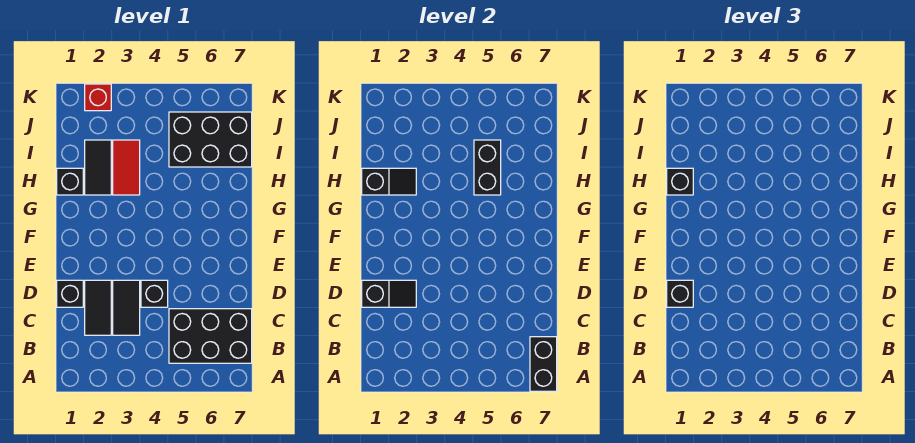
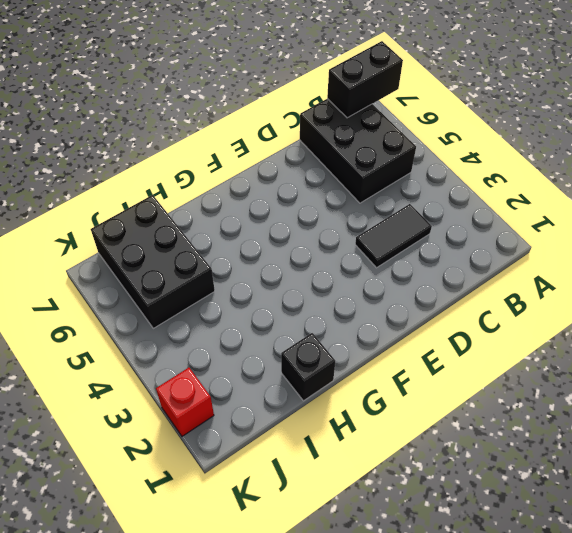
none -> black 1x2 tile [85,280,111,335]
none -> black 1x1 brick [57,280,83,307]
none -> black 1x1 brick [141,280,168,307]

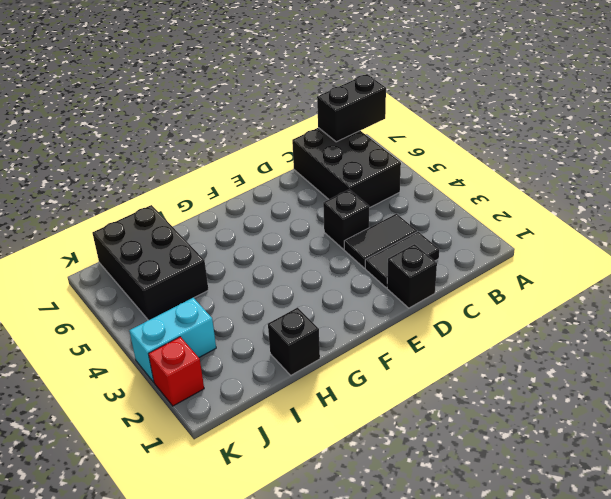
cyan 1x2 brick [129,298,216,382] -> none
none -> black 1x2 tile [85,140,111,195]
none -> red 1x2 tile [113,140,140,195]
none -> black 1x2 slope [362,280,416,307]

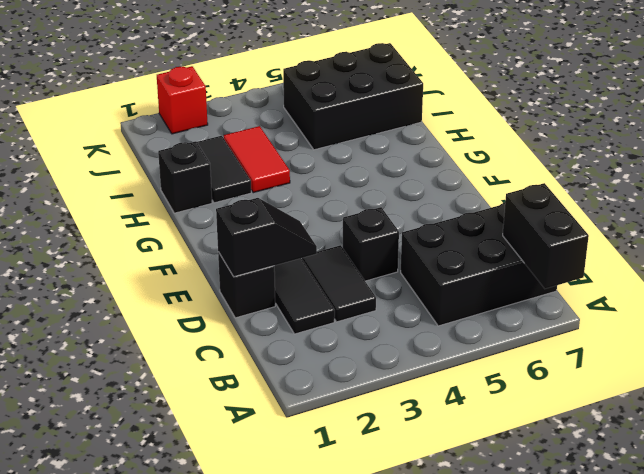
none -> black 1x2 slope [362,168,416,195]
none -> black 1x2 brick [474,140,501,195]
none -> black 1x1 brick [667,280,693,307]

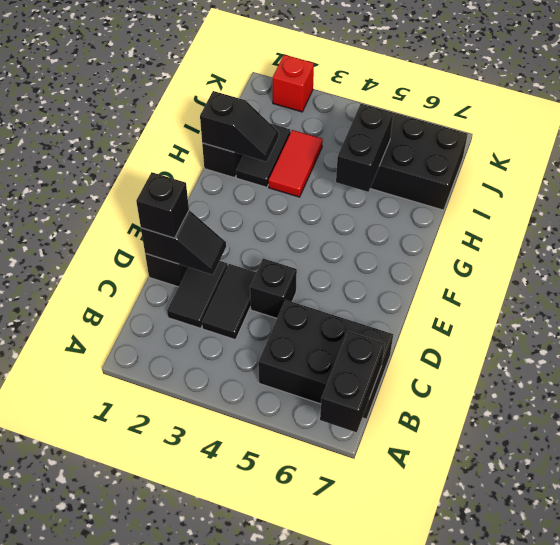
none -> black 1x1 brick [667,168,693,195]

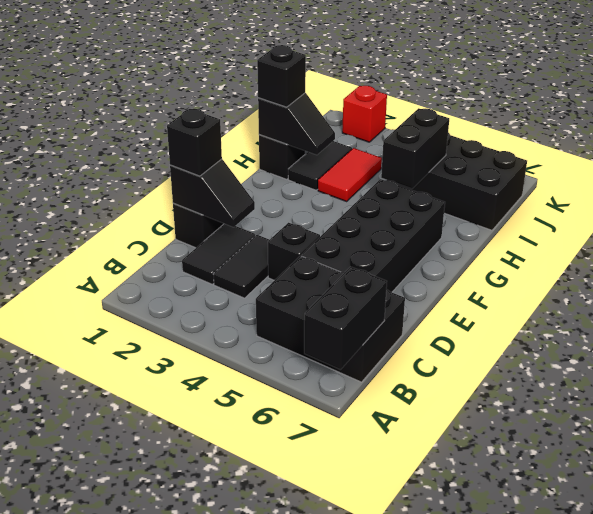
black 2x4 brick [301,179,445,292] -> none

